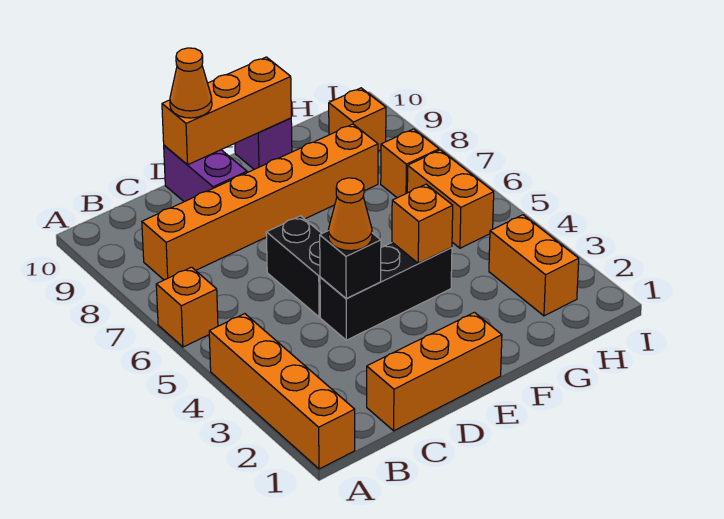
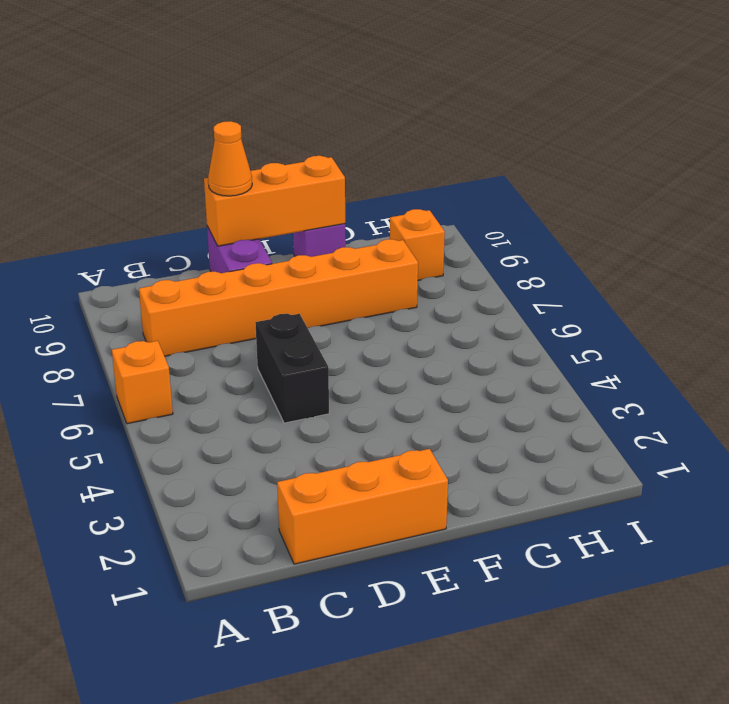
none -> orange 1x4 brick [209,314,355,469]
none -> black 1x3 brick [320,243,452,340]
none -> orange 1x2 brick [489,215,579,316]

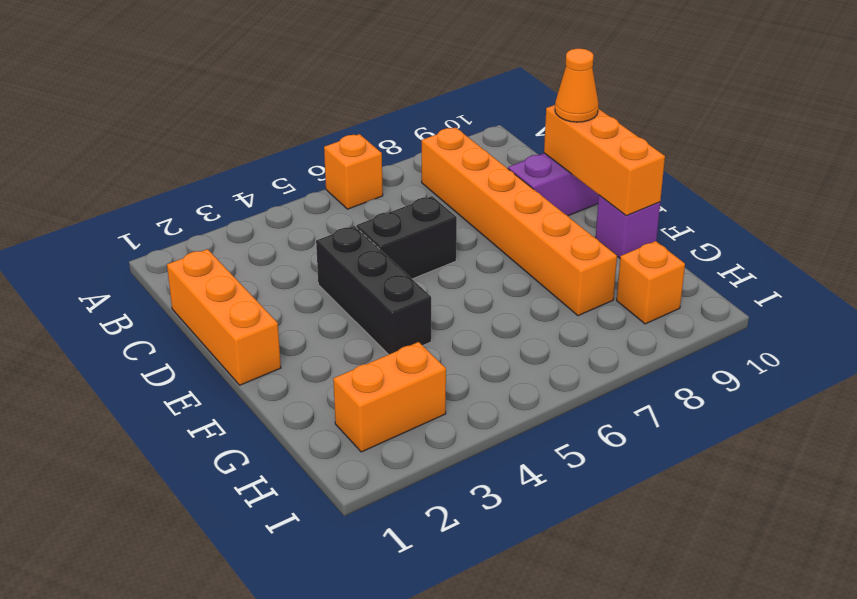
none -> orange 1x4 brick [209,314,355,469]
none -> orange 1x2 brick [407,150,494,248]
none -> orange 1x1 brick [381,129,439,198]

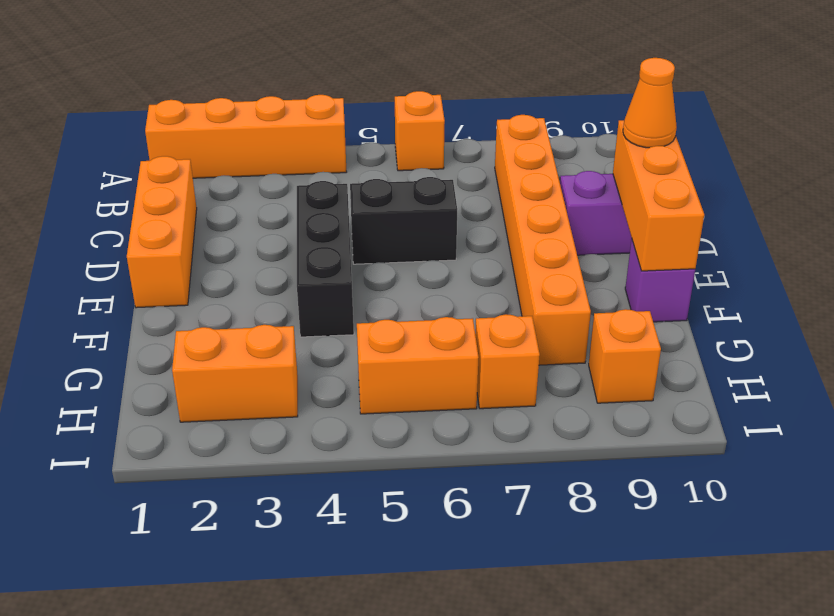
none -> black 1x1 brick [320,231,381,298]
none -> orange 1x1 brick [392,184,453,263]
none -> orange 1x1 cone [328,178,372,251]

